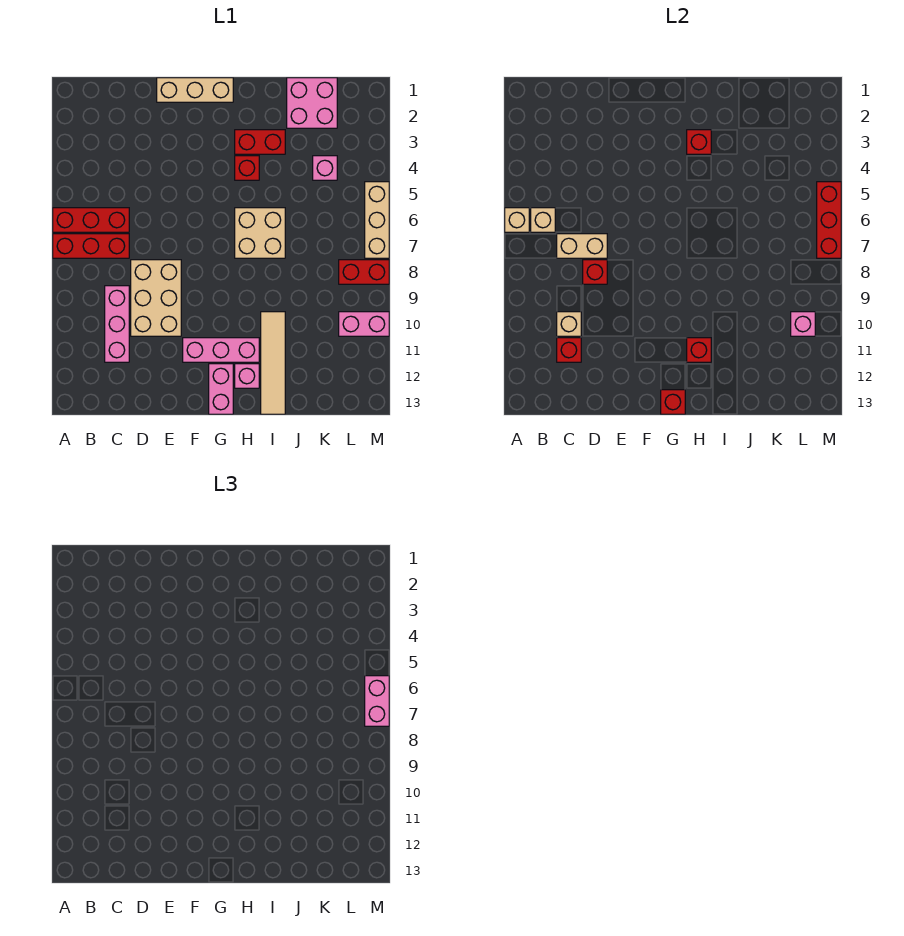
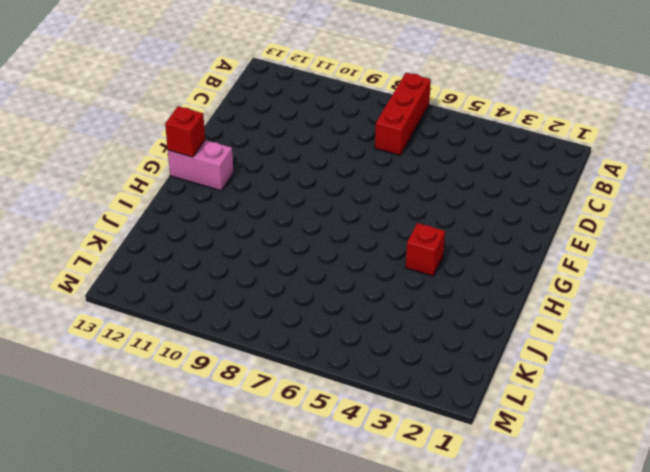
none -> red 1x3 brick [53,208,129,232]
none -> pink 1x3 brick [105,286,129,362]
none -> tan 2x3 brick [131,260,181,336]

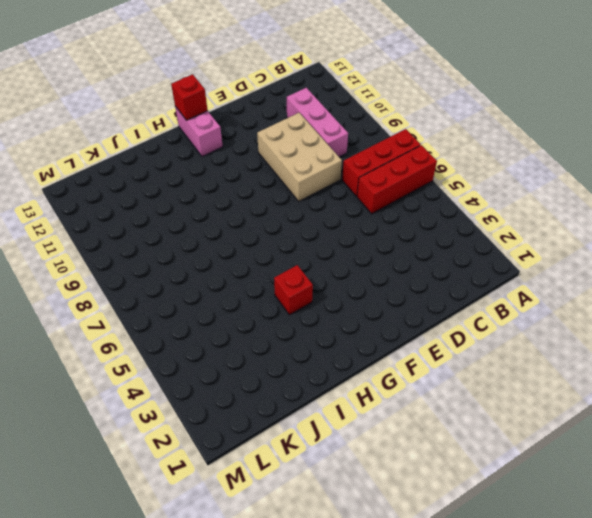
none -> tan 1x3 brick [157,78,233,102]
none -> pink 1x3 brick [183,338,259,362]
none -> red 1x2 brick [235,130,285,154]

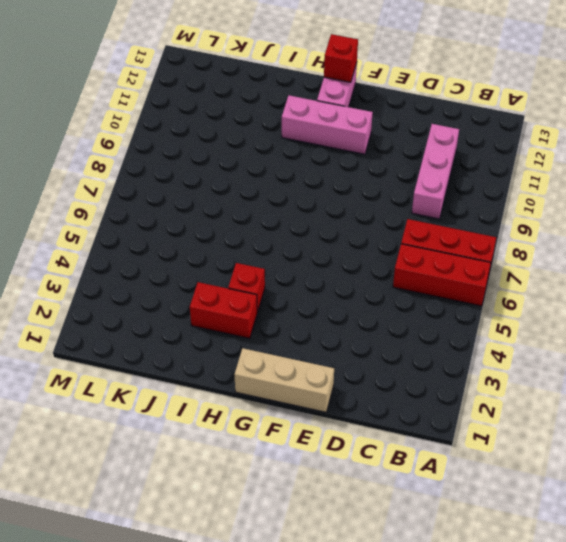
none -> tan 2x3 brick [131,260,181,336]
none -> tan 2x2 brick [235,208,285,258]
none -> pink 1x1 brick [235,364,259,388]

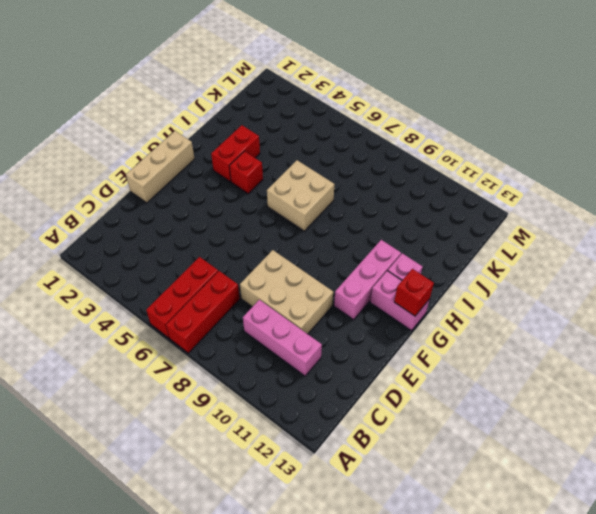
none -> tan 1x4 tile [261,312,285,414]
none -> pink 2x2 brick [287,78,337,128]
none -> pink 1x1 brick [313,156,337,180]

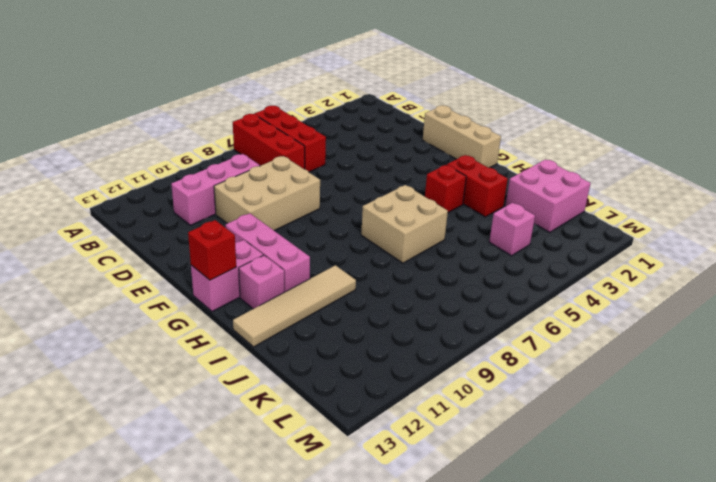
none -> red 1x2 brick [339,260,389,284]
none -> pink 1x2 brick [339,312,389,336]
none -> tan 1x3 brick [365,182,389,258]

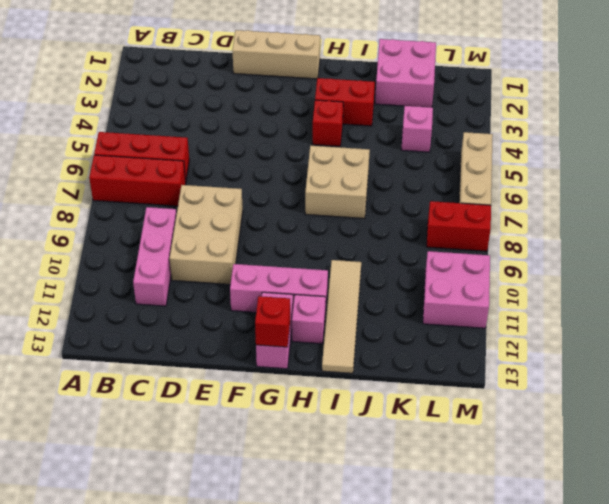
pink 2x2 brick [423,251,490,328] -> pink 1x2 brick [339,312,389,336]
none -> tan 1x1 brick [505,208,529,232]
none -> tan 1x1 brick [531,208,555,232]
none -> tan 1x2 brick [557,234,607,258]

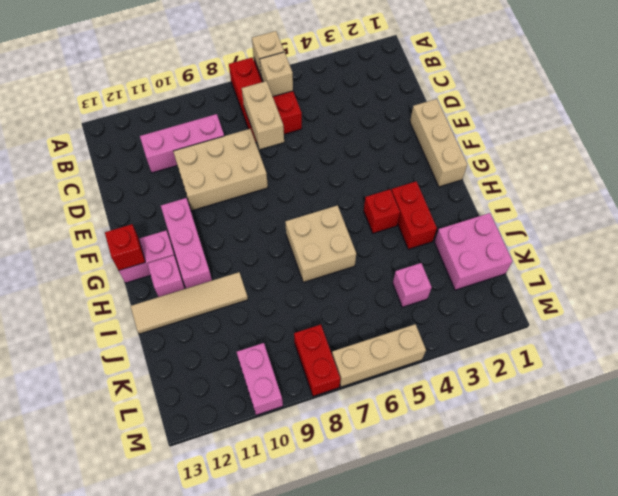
none -> tan 1x1 brick [557,312,581,336]
none -> red 1x1 brick [557,338,581,362]
none -> red 1x1 brick [583,260,607,284]

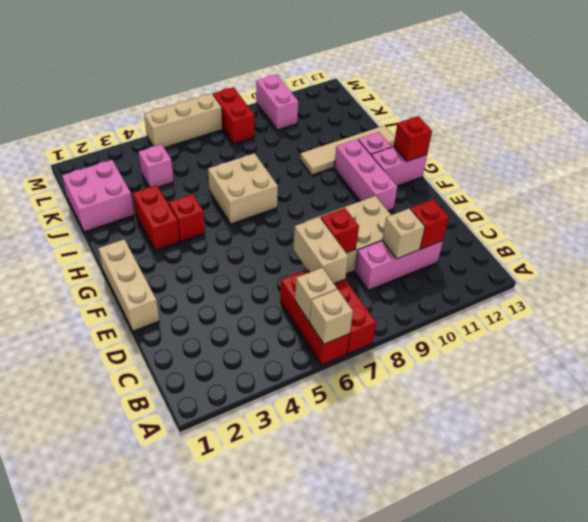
none -> red 1x1 brick [687,130,711,154]
none -> red 1x1 brick [687,338,711,362]
none -> pink 1x1 brick [791,312,815,336]

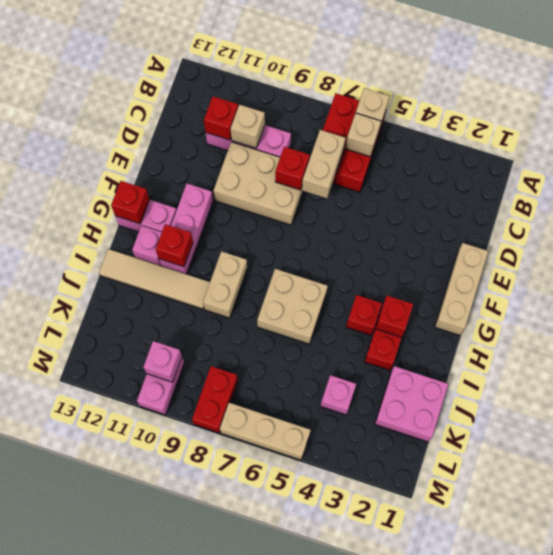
tan 1x2 brick [203,251,247,318] -> none
none -> red 1x3 brick [817,182,841,258]
none -> pink 1x2 brick [365,676,389,726]

